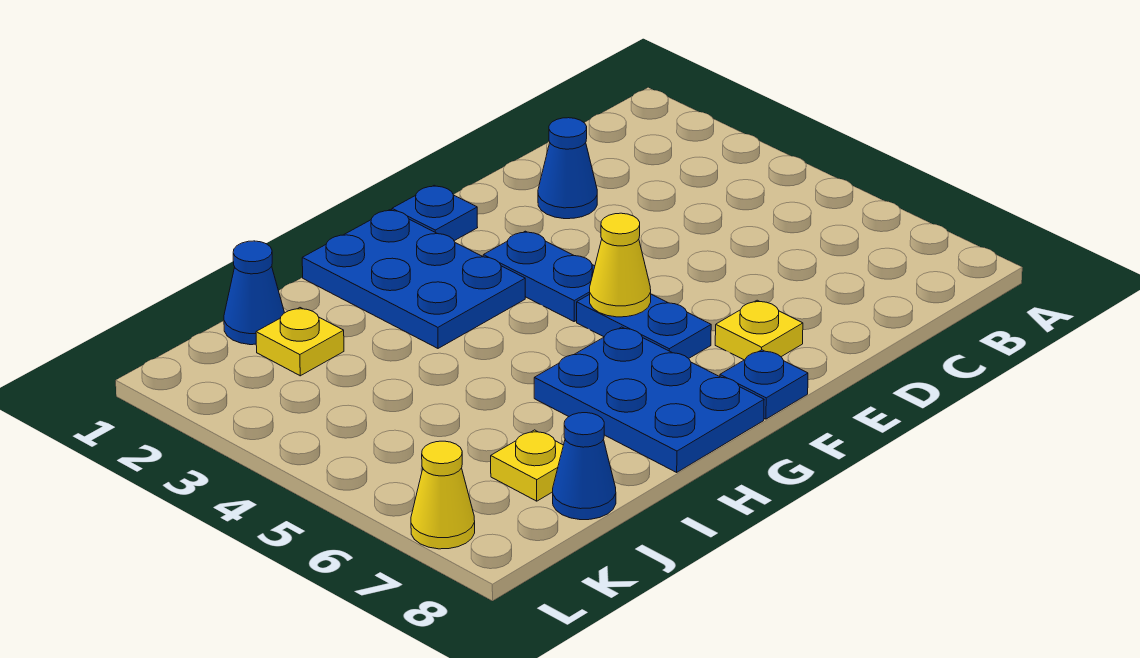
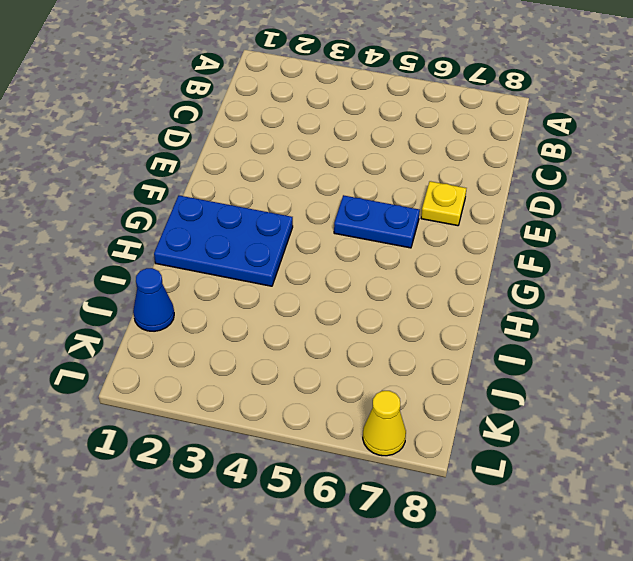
none -> blue 1x1 cone [538,118,597,219]
none -> blue 1x1 plate [392,185,478,241]
none -> blue 1x2 plate [483,231,595,321]

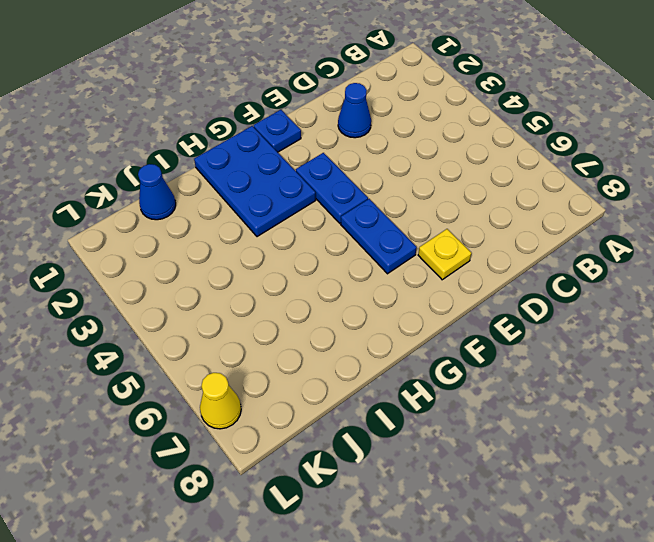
none -> blue 1x1 plate [720,350,808,419]
none -> blue 2x3 plate [534,327,764,472]
none -> yellow 1x1 plate [256,308,344,376]

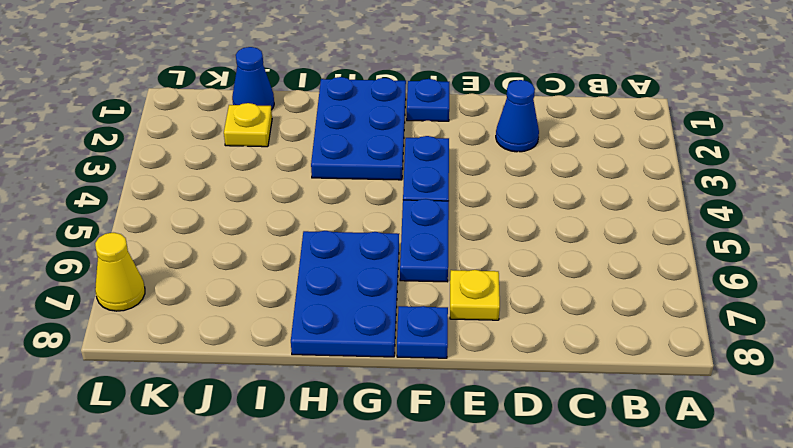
none -> yellow 1x1 plate [491,430,563,501]
none -> blue 1x1 cone [553,413,616,520]
none -> yellow 1x1 cone [590,213,651,317]

